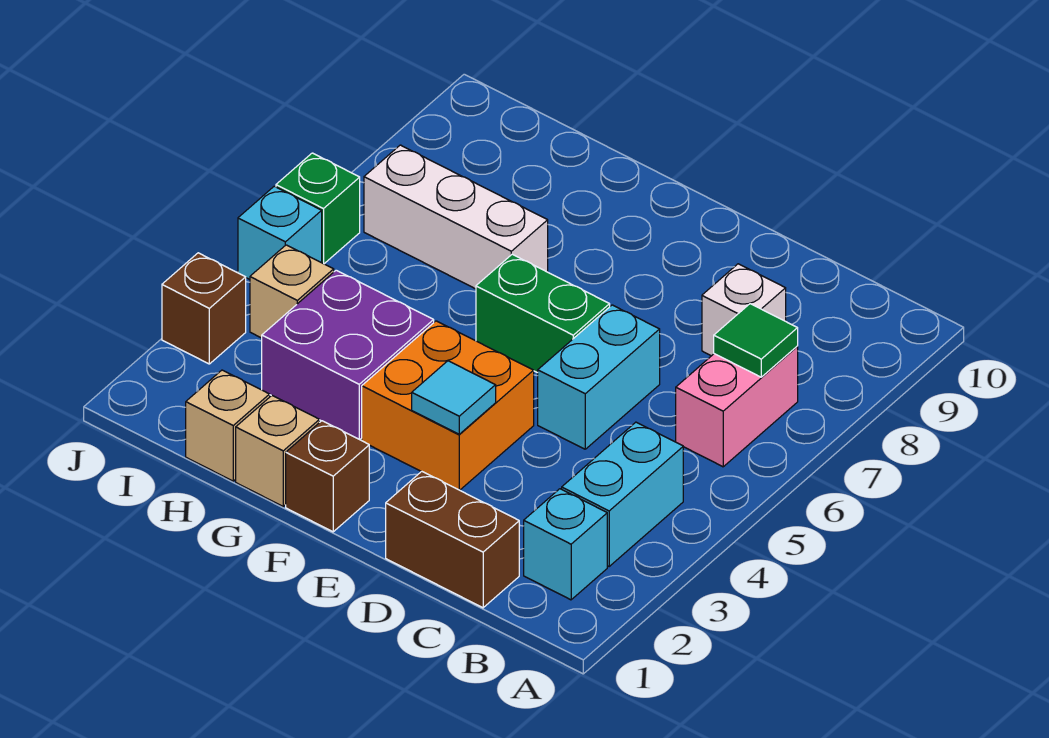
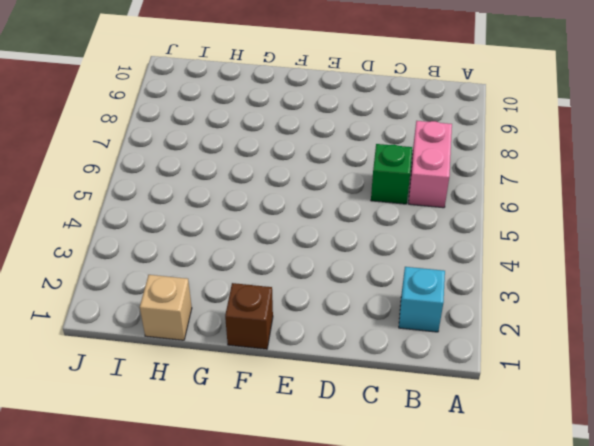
green 1x1 brick [371,144,412,204] -> green 1x1 brick moved to [276,153,360,264]
none -> cyan 1x2 brick [562,422,683,566]
none -> brown 1x2 brick [386,472,519,608]
none -> white 1x1 brick [702,264,786,356]

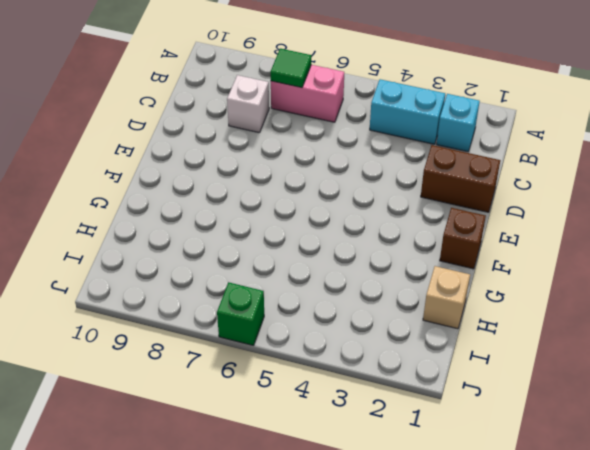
brown 1x2 brick [421,145,500,212] -> brown 1x2 brick turned to [386,472,519,608]
none -> cyan 1x2 brick [538,305,660,449]
none -> orange 2x2 brick [362,321,534,490]
none -> green 1x2 brick [476,254,610,373]

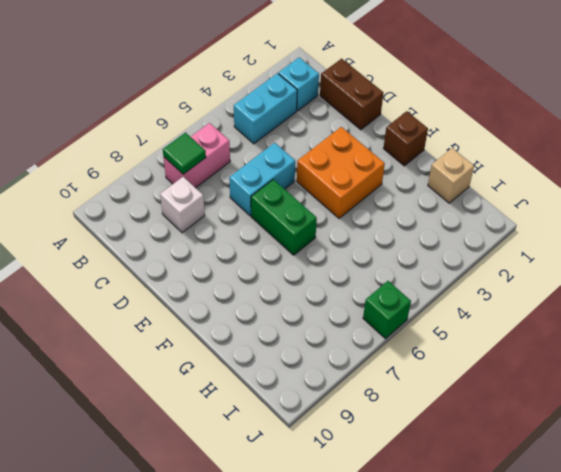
none -> tan 1x1 brick [236,396,319,506]
none -> purple 2x2 brick [262,270,434,440]
none -> white 1x3 brick [364,145,548,289]

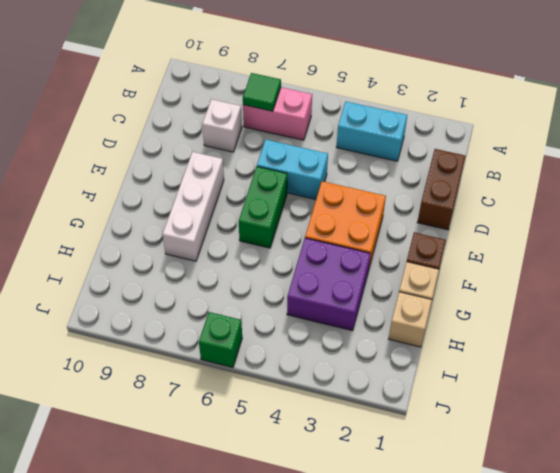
white 1x3 brick [163,152,224,261] -> white 1x3 brick moved to [364,145,548,289]
none -> cyan 1x1 brick [524,489,607,600]
none -> tan 1x1 brick [250,245,334,338]
none -> brown 1x1 brick [162,253,246,364]

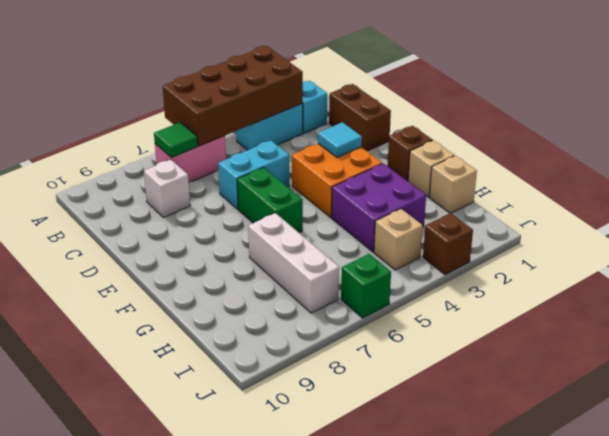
brown 2x4 brick [163,46,303,146] -> none
none -> cyan 1x1 brick [238,186,322,279]

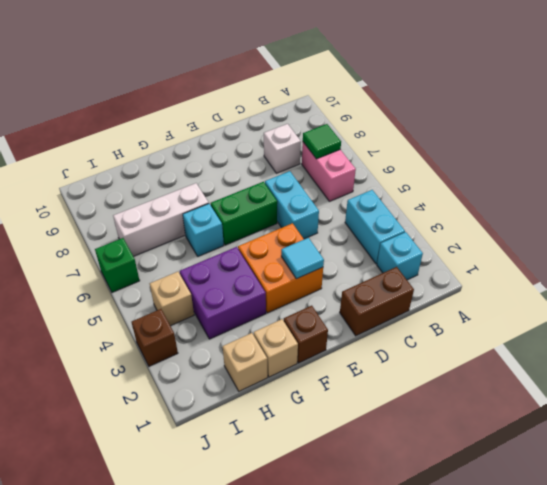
cyan 1x1 brick [183,204,224,256] -> cyan 1x1 brick moved to [238,186,322,279]

